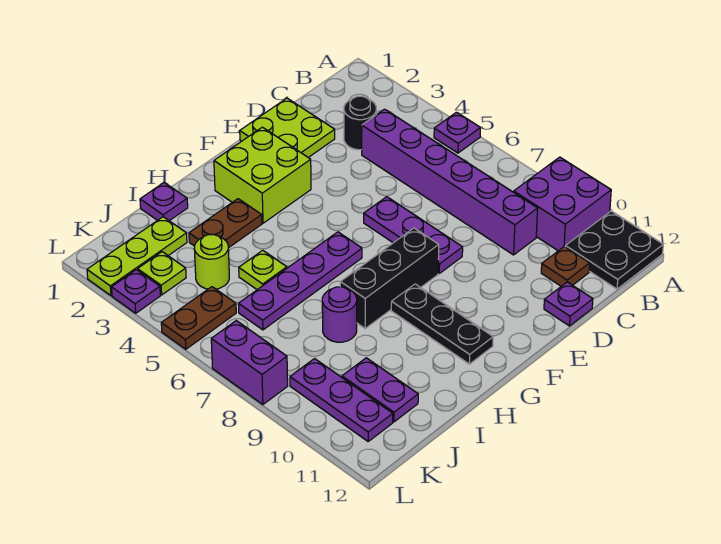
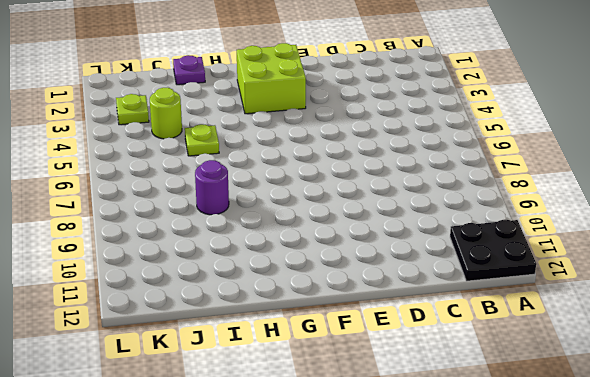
none -> purple 1x1 plate [434,112,480,153]
none -> purple 2x2 brick [514,157,611,251]
none -> black 1x1 round brick [344,96,376,150]

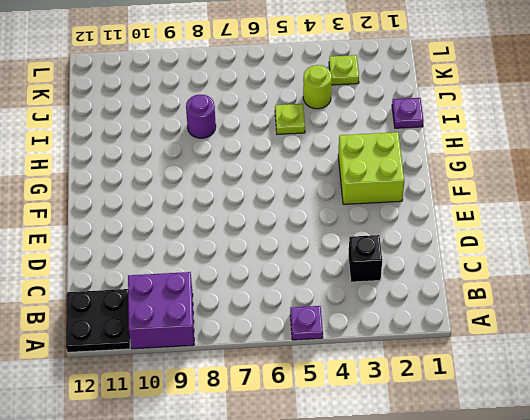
black 1x1 brick [348,235,382,282] -> black 1x1 round brick [344,96,376,150]
none -> purple 1x6 brick [362,109,538,255]
none -> brown 1x1 plate [541,247,590,286]
none -> lime 2x2 plate [240,98,335,158]

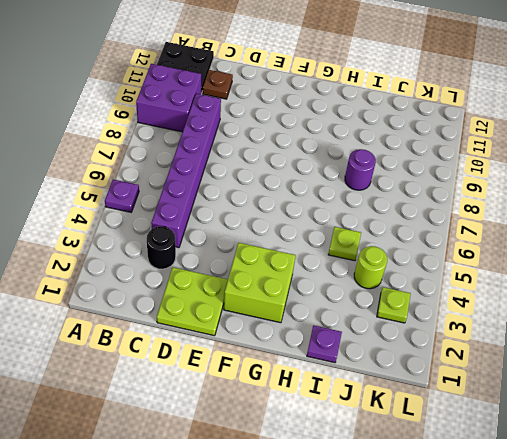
none -> purple 1x1 plate [544,282,593,326]
none -> purple 1x3 plate [364,197,463,273]
none -> black 1x3 brick [340,228,439,328]

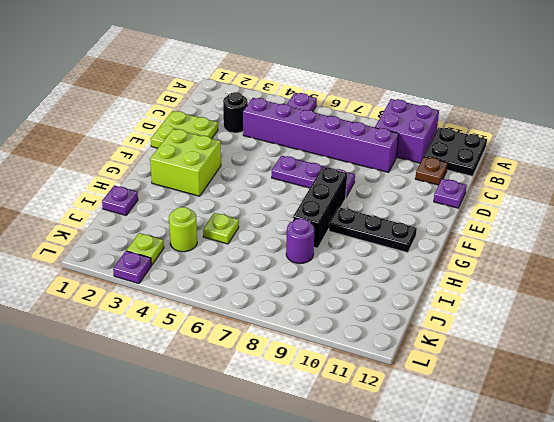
none -> purple 1x4 plate [238,232,362,330]
none -> brown 1x2 plate [189,199,262,248]
none -> lime 1x3 plate [87,217,187,296]

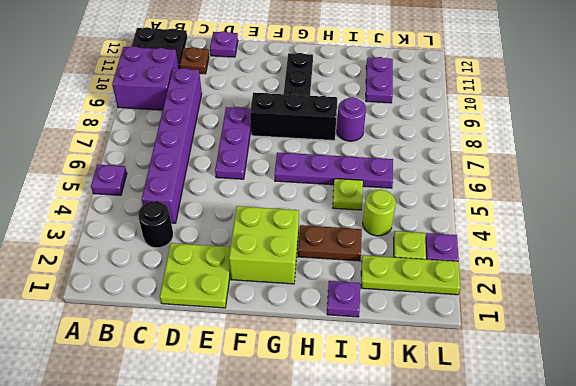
none -> brown 1x2 plate [161,287,236,349]
none -> purple 1x3 plate [290,359,393,441]
none -> purple 1x2 brick [211,321,288,404]

